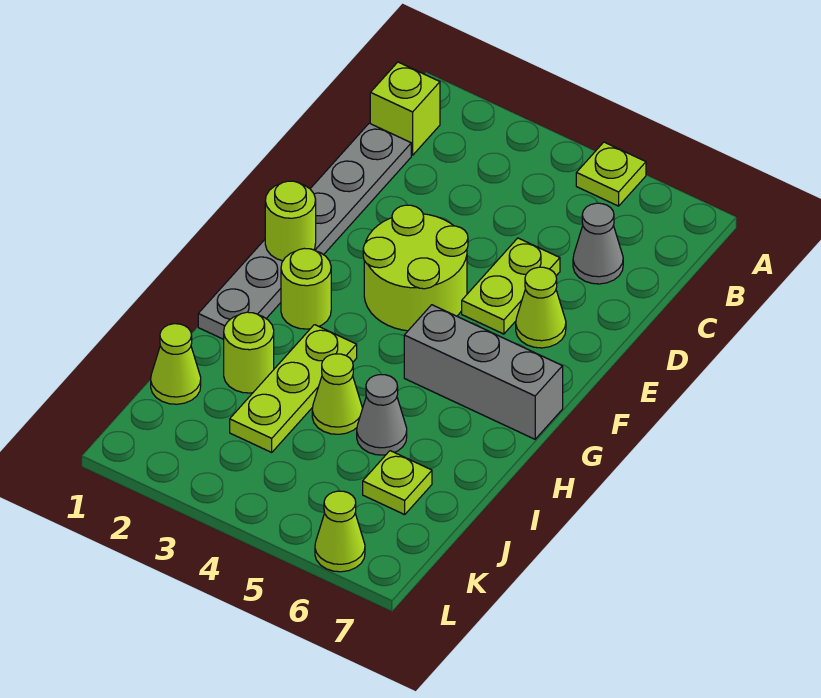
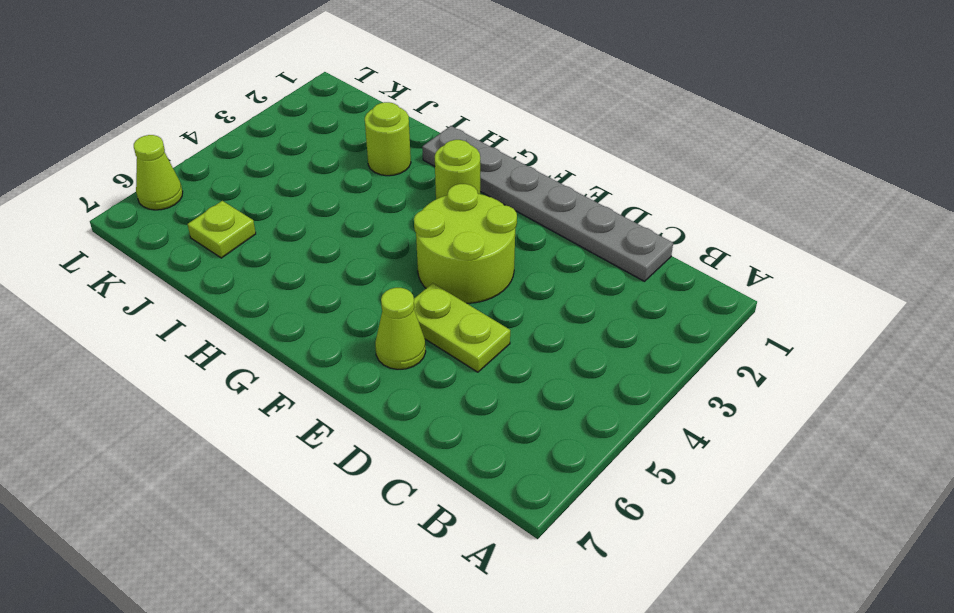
none -> lime 1x1 plate [576,142,646,206]
none -> lime 1x1 brick [370,62,440,155]
none -> grey 1x1 cone [573,203,623,284]

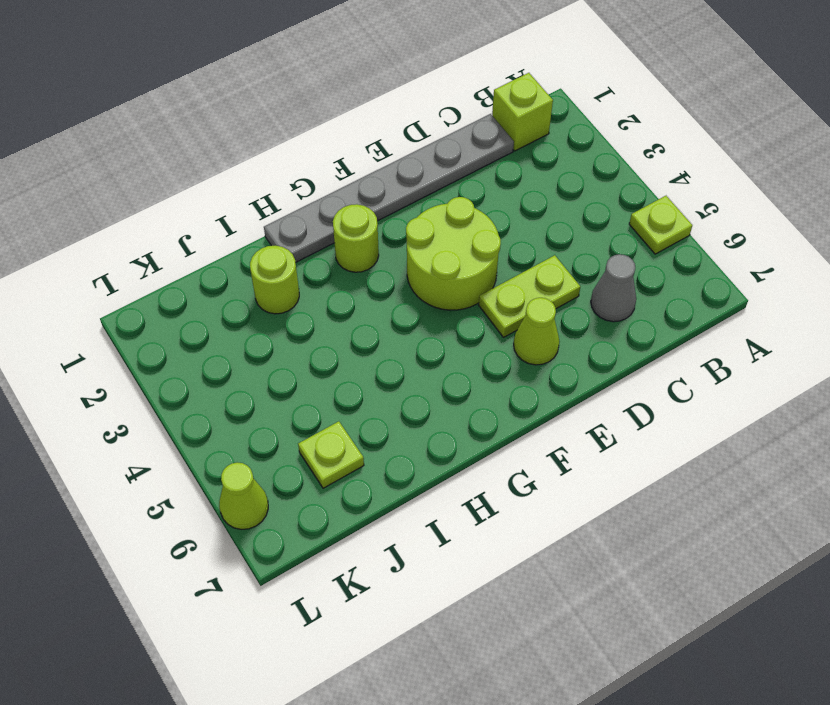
none -> grey 1x3 brick [404,305,563,439]
none -> lime 1x3 plate [230,325,357,452]
none -> lime 1x1 cone [312,354,362,434]

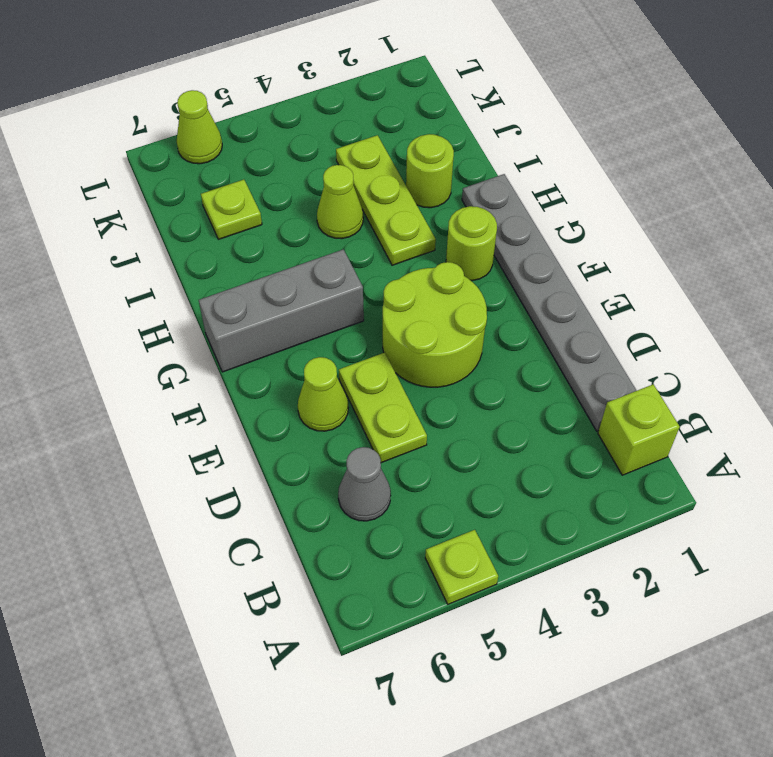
none -> grey 1x1 cone [357,375,407,455]
none -> lime 1x1 cone [151,324,201,404]
none -> lime 1x1 round brick [265,181,316,261]

